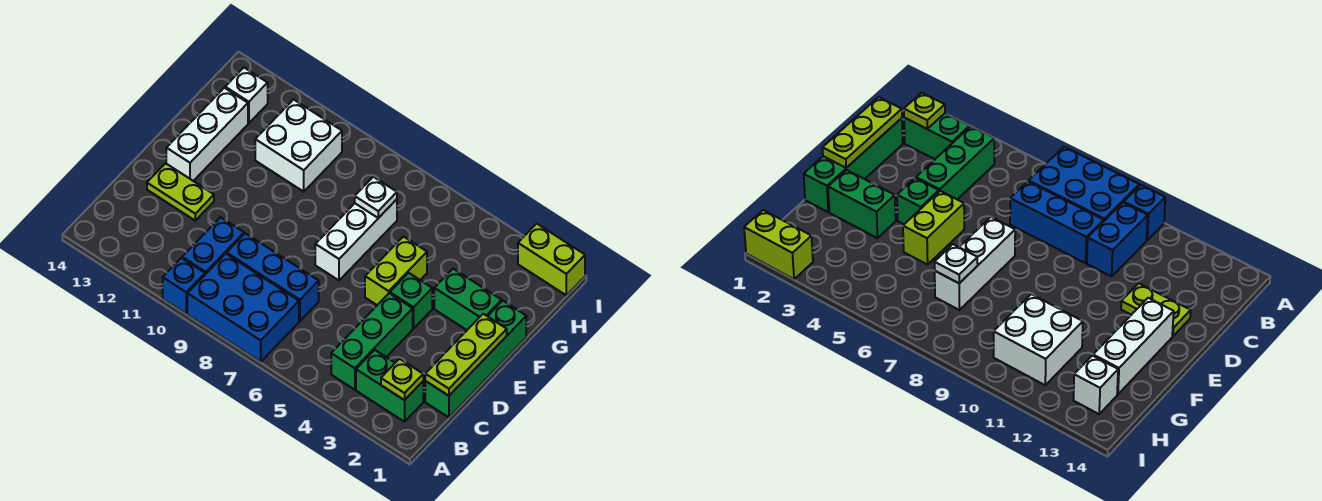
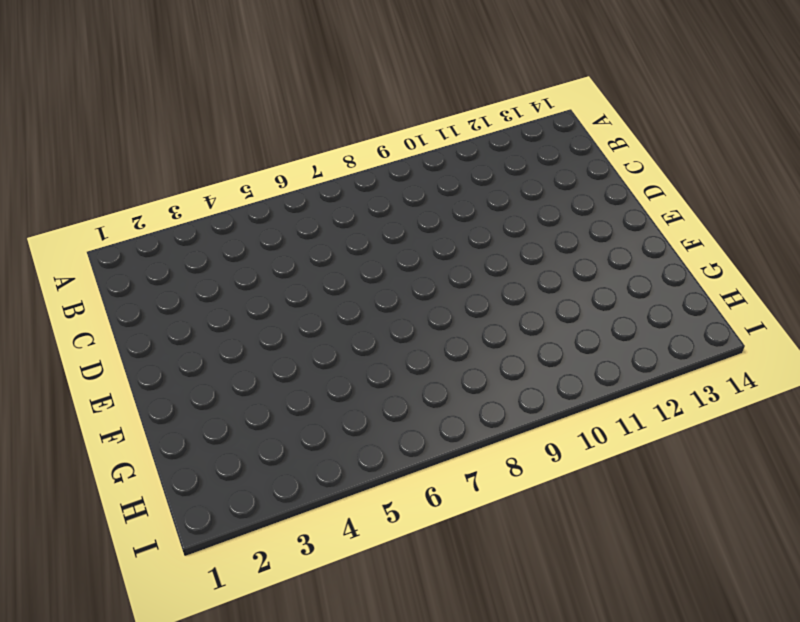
none -> blue 2x3 brick [187,254,299,362]
none -> blue 1x1 brick [163,258,205,314]
none -> green 1x2 brick [356,350,423,422]

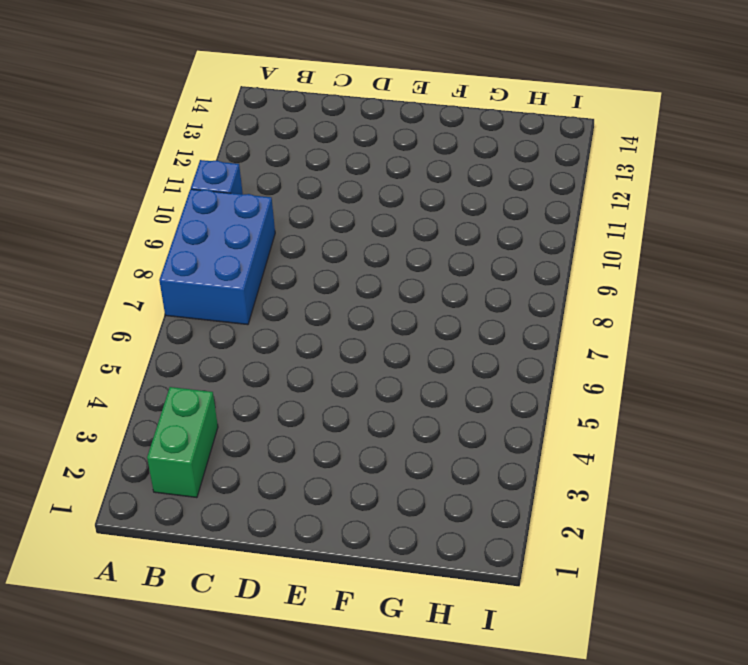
none -> green 1x3 brick [331,293,413,390]
none -> blue 1x2 brick [182,217,244,274]
none -> green 1x4 brick [425,301,526,417]

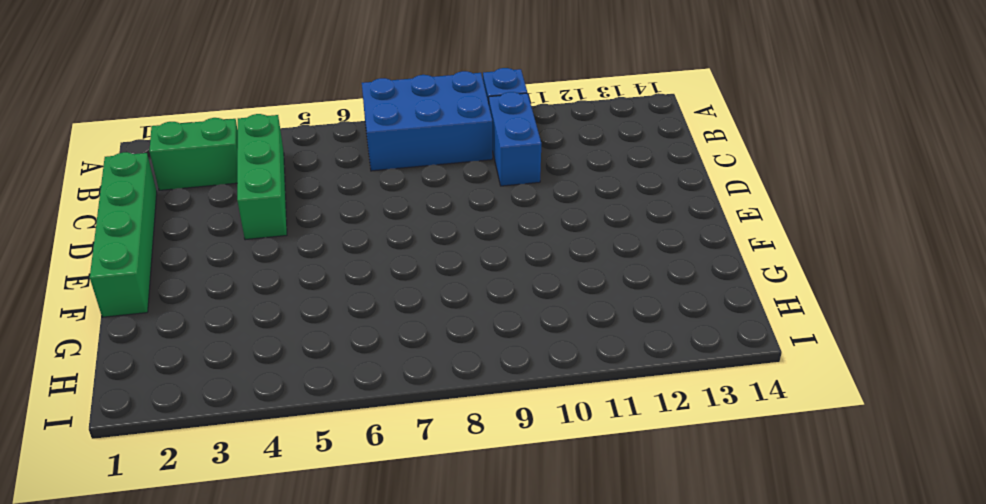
none -> blue 1x3 brick [227,233,319,321]
none -> lime 1x2 plate [147,163,214,220]
none -> green 1x1 brick [390,273,432,329]

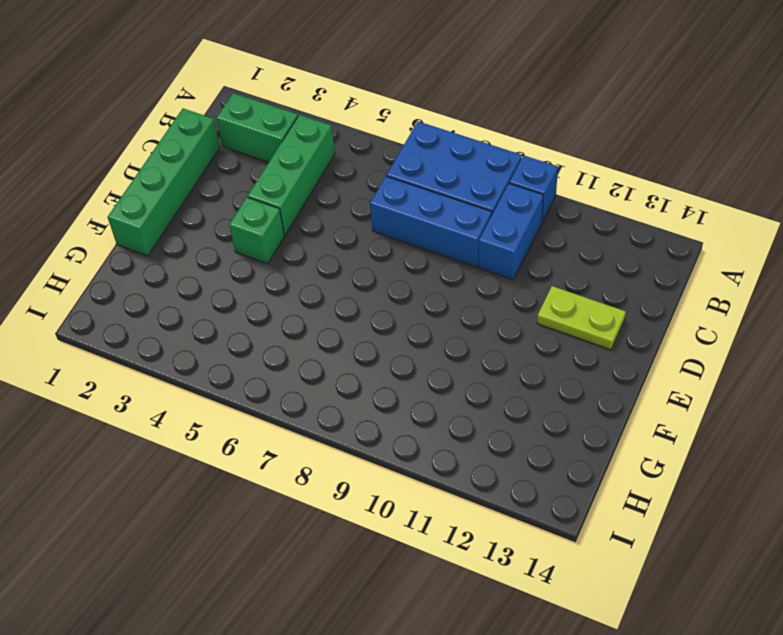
none -> lime 1x2 brick [365,237,427,305]
none -> white 1x3 brick [315,199,397,280]
none -> white 1x3 brick [166,88,248,181]

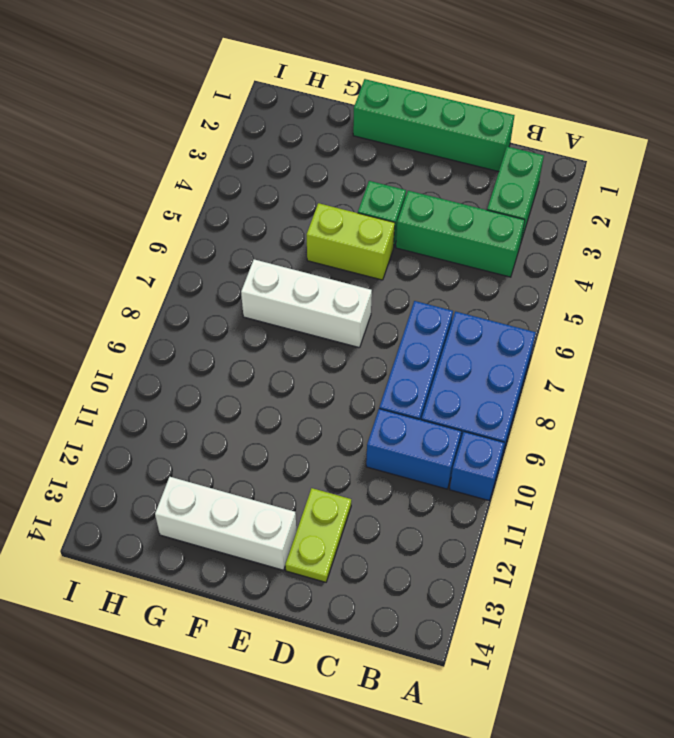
none -> green 1x2 brick [434,269,502,330]
none -> white 2x2 brick [255,100,342,192]
none -> white 1x1 brick [225,68,268,123]

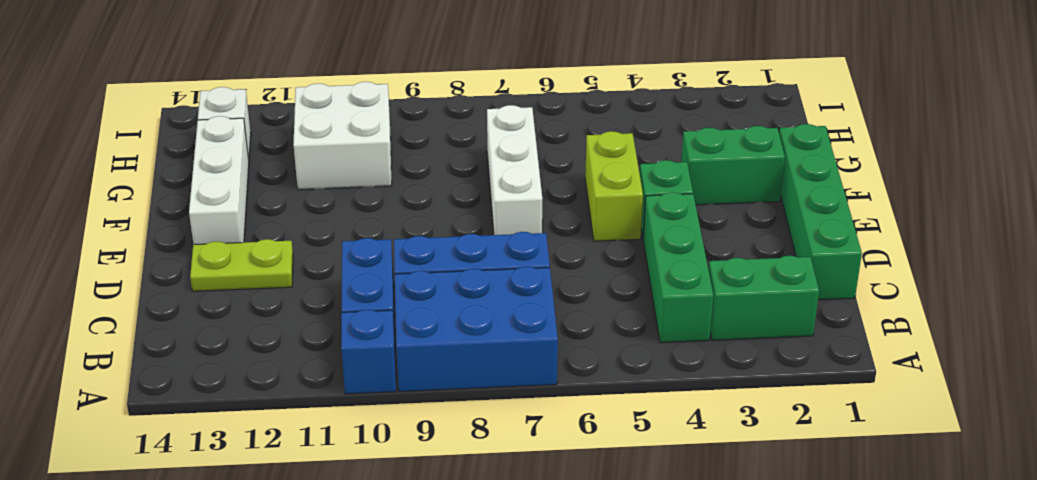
none -> lime 1x2 brick [518,224,585,295]
none -> lime 1x1 plate [381,359,423,400]
none -> lime 1x3 plate [425,314,507,396]

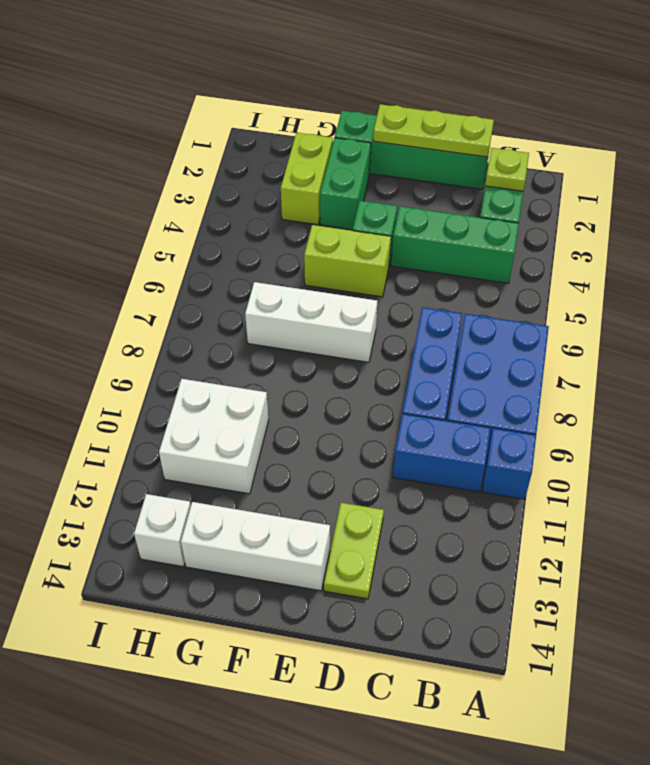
lime 1x2 brick [281,133,333,225] -> lime 1x2 brick moved to [518,224,585,295]
none -> white 1x1 plate [355,177,397,218]

